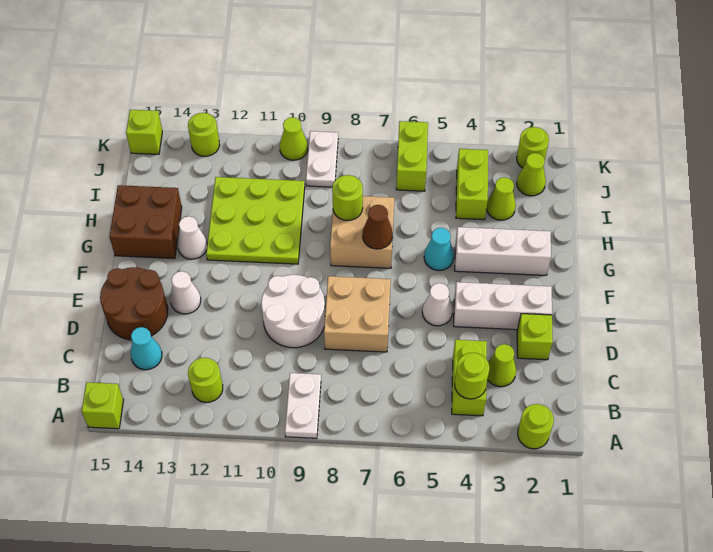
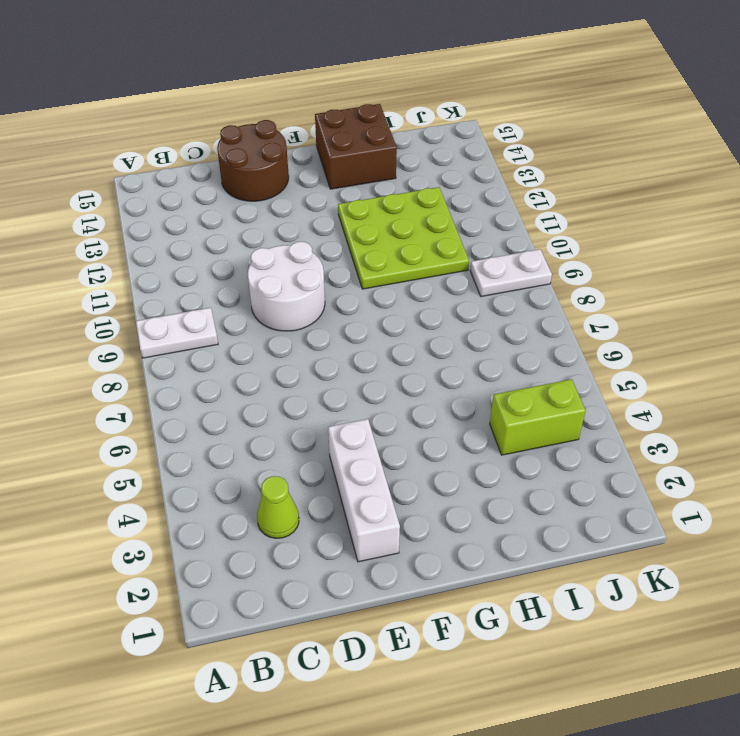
none -> lime 1x1 round brick [518,404,554,449]
none -> lime 1x1 brick [82,382,124,429]
none -> lime 1x2 brick [452,340,487,416]
none -> lime 1x1 round brick [188,358,223,402]

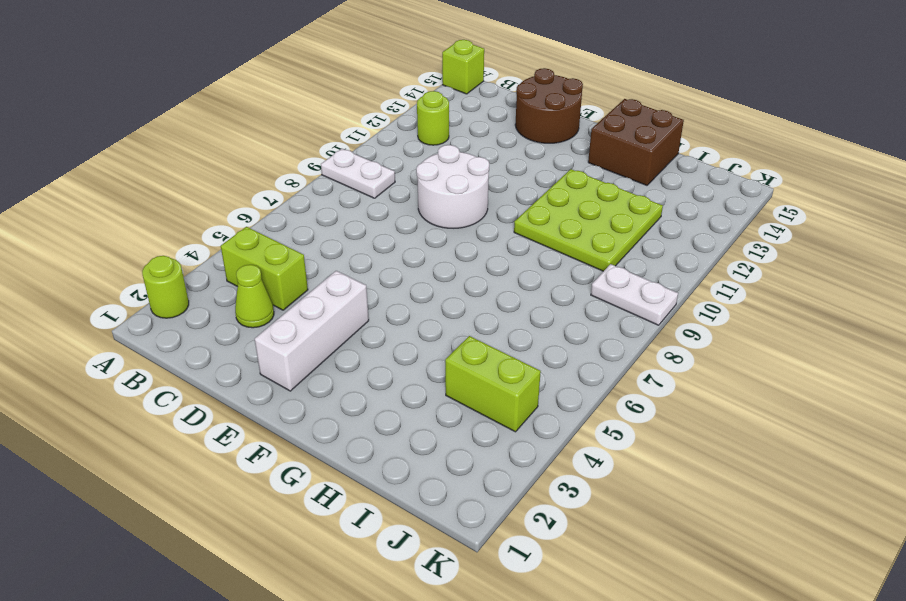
none -> cyan 1x1 cone [131,327,162,370]
none -> lime 1x1 brick [517,314,553,360]
none -> tan 2x2 brick [324,276,391,352]
none -> white 1x1 cone [422,283,453,326]

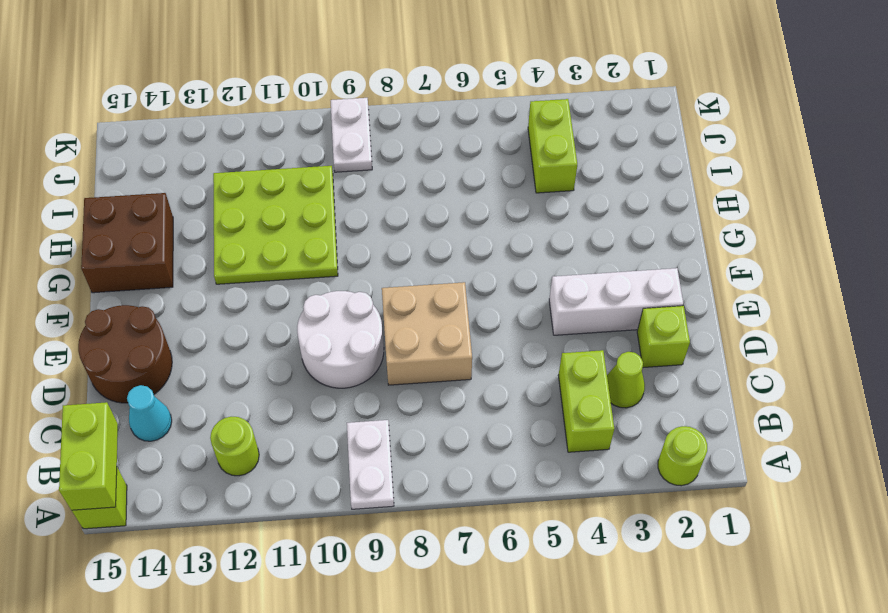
lime 1x2 brick [59,402,118,510] -> lime 1x2 brick moved to [396,121,428,191]
none -> white 1x1 cone [422,283,453,326]
none -> white 1x1 cone [170,271,201,314]
none -> white 1x3 brick [455,227,551,275]
none -> cyan 1x1 cone [424,228,454,271]

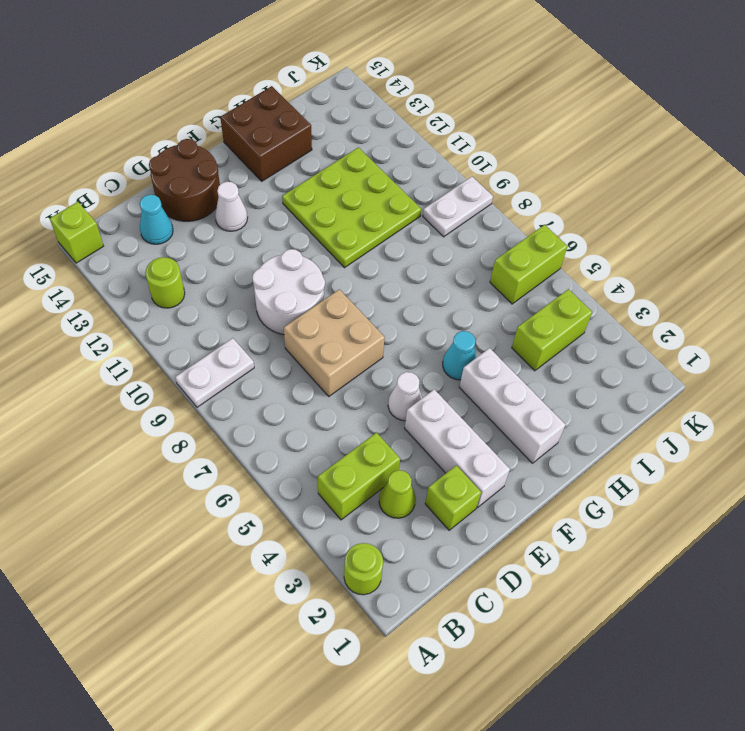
none -> tan 2x2 brick [330,196,394,268]
none -> white 1x1 cone [178,216,207,259]
none -> lime 1x1 cone [487,177,516,220]
none -> lime 1x1 cone [517,153,546,196]

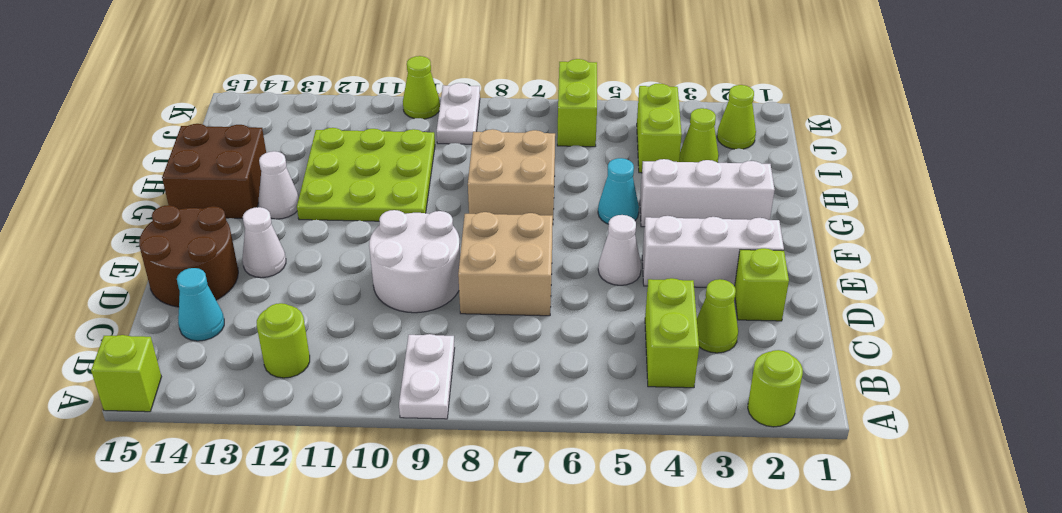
none -> lime 1x1 round brick [517,127,549,168]
none -> lime 1x1 round brick [188,113,220,156]
none -> lime 1x1 brick [126,110,162,154]
none -> lime 1x1 round brick [454,353,490,399]

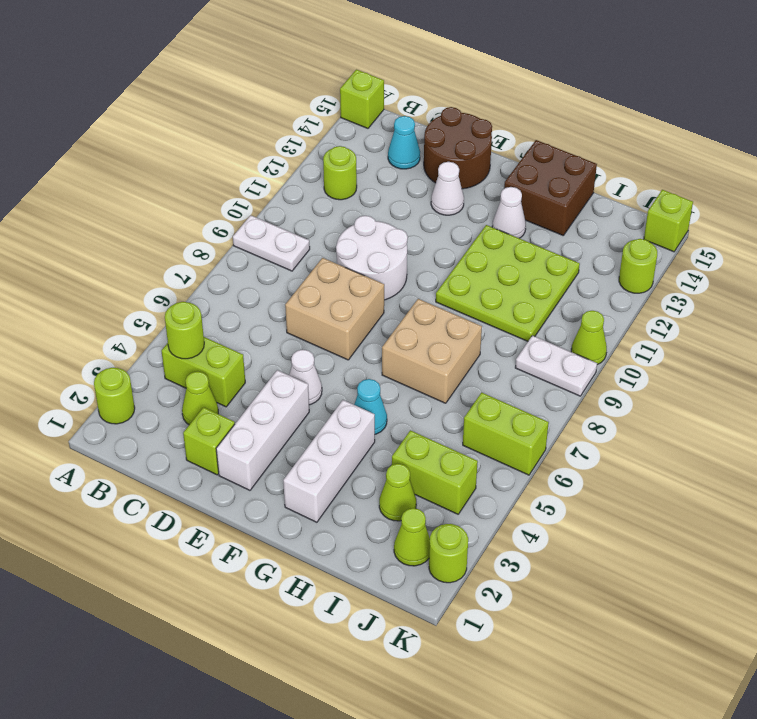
none -> brown 1x1 cone [363,205,393,249]
none -> lime 1x1 round brick [332,175,363,220]

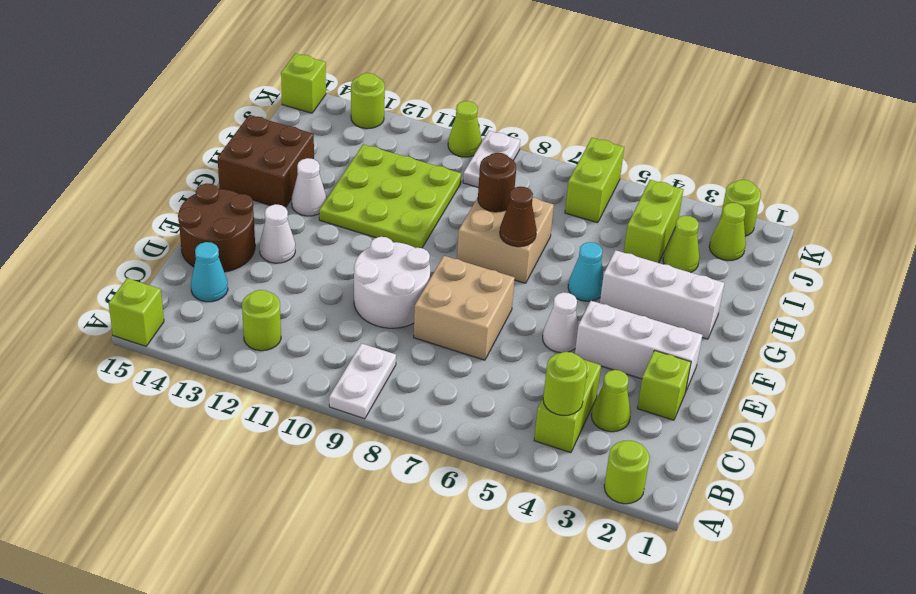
brown 1x1 round brick [478,153,516,212] -> lime 1x1 round brick [332,175,363,220]

